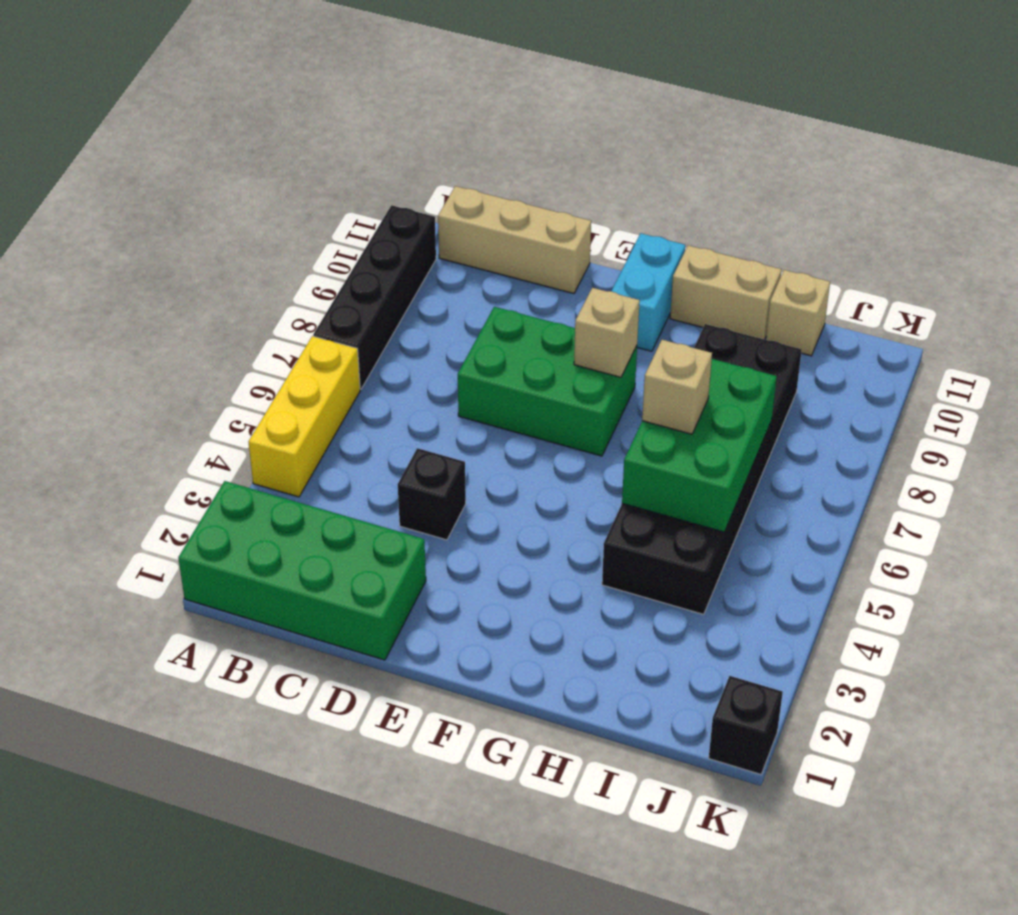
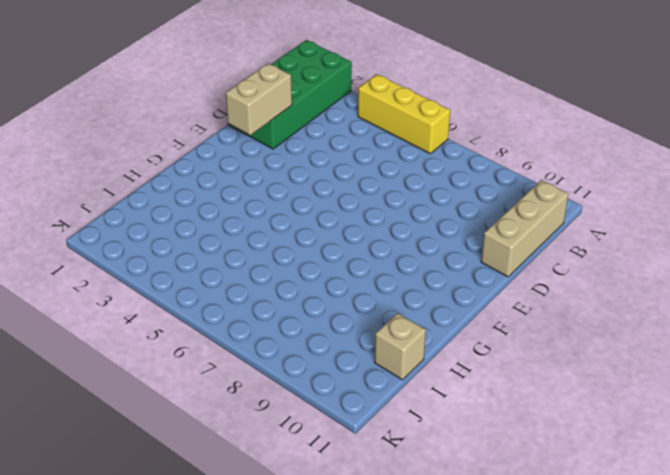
tan 1x2 brick [226,63,292,135] -> tan 1x2 brick moved to [670,245,782,339]
none -> black 1x4 brick [313,205,436,389]
none -> black 1x1 brick [398,448,466,540]
none -> green 2x3 brick [458,307,637,456]

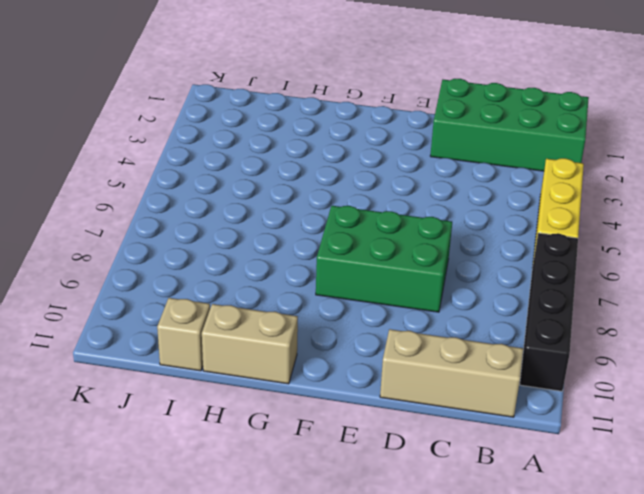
none -> black 1x1 brick [398,448,466,540]
none -> cyan 1x2 brick [611,233,685,351]
none -> black 2x6 brick [602,324,802,614]

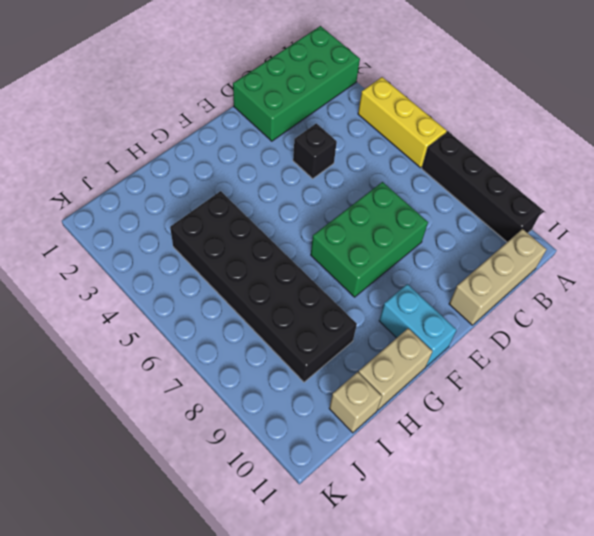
none -> black 1x1 brick [709,676,783,774]
none -> tan 1x1 brick [574,288,640,377]
none -> green 2x3 brick [622,359,777,532]

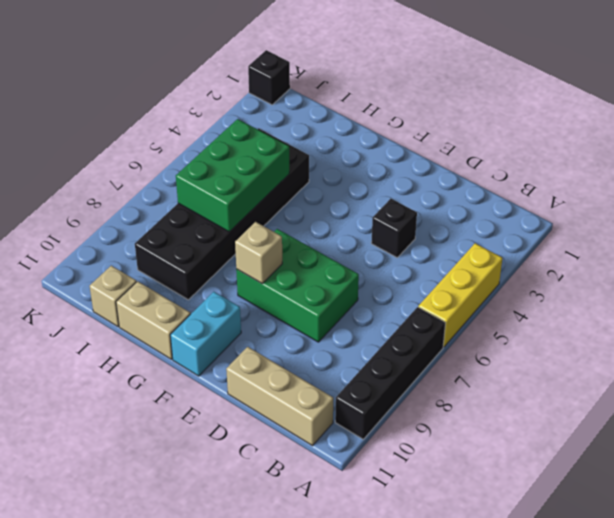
none -> green 2x4 brick [178,481,426,660]
none -> tan 1x1 brick [642,340,712,434]

